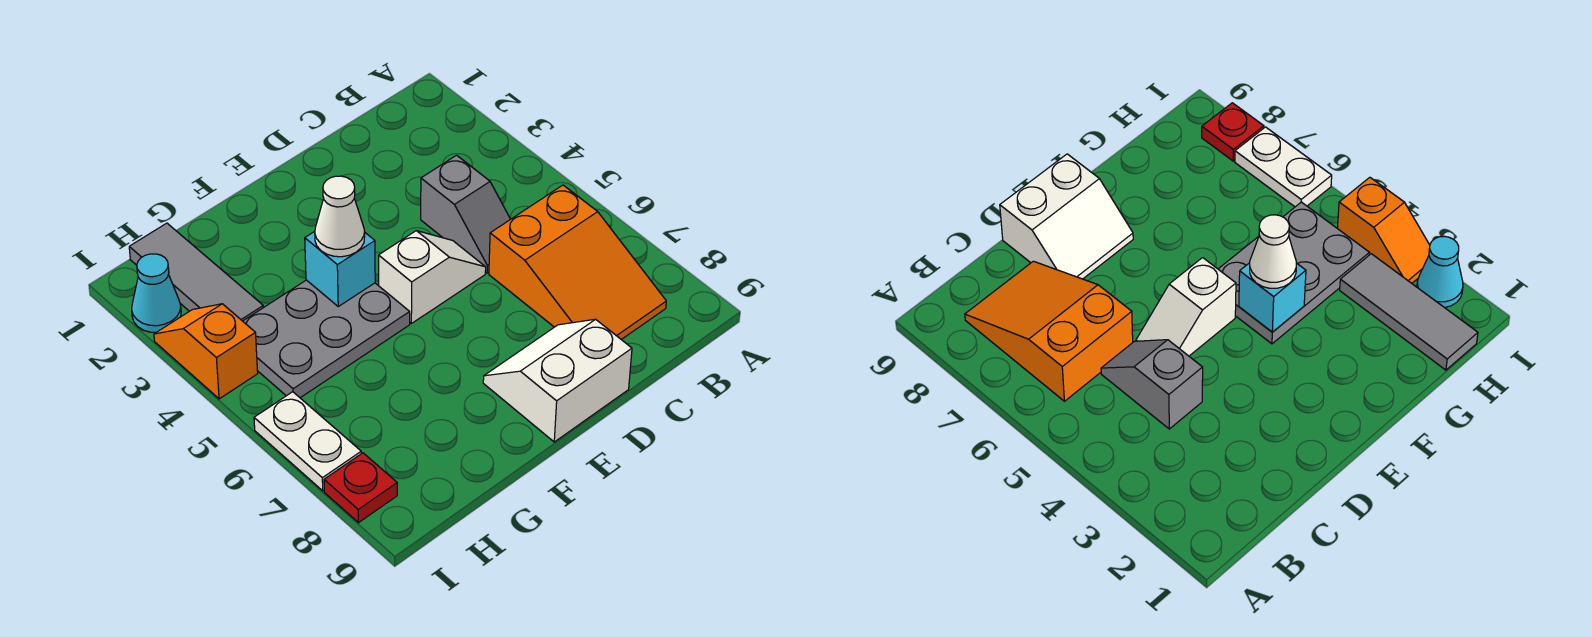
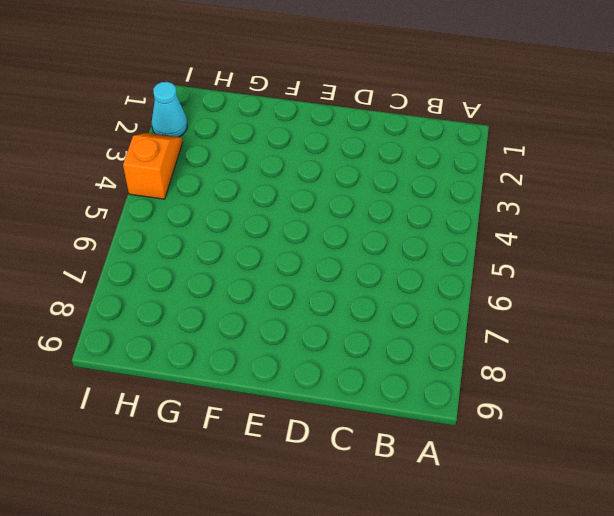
none -> orange 2x3 slope [489,185,666,339]
none -> grey 1x2 slope [421,155,510,273]
none -> white 1x2 slope [379,231,486,323]

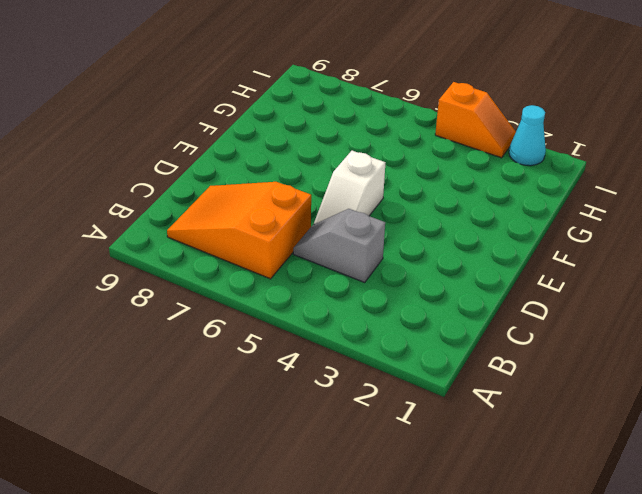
none -> white 2x2 slope [483,319,632,442]
none -> grey 2x3 plate [243,280,410,398]
none -> grey 1x3 tile [129,223,263,321]

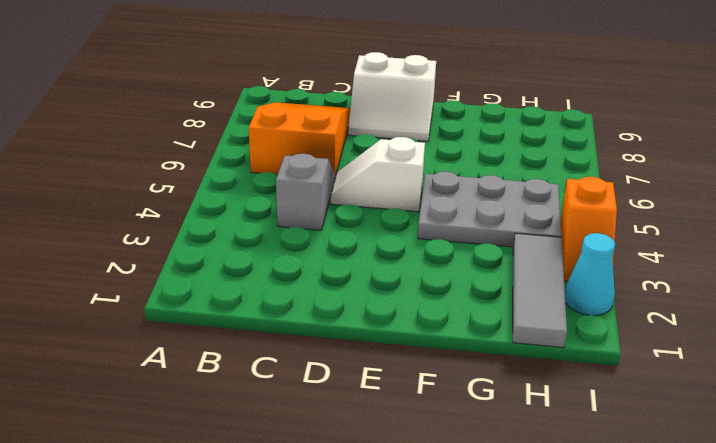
none -> white 1x2 plate [254,392,361,491]
none -> red 1x1 plate [324,453,397,523]
none -> cyan 1x1 brick [305,231,375,306]

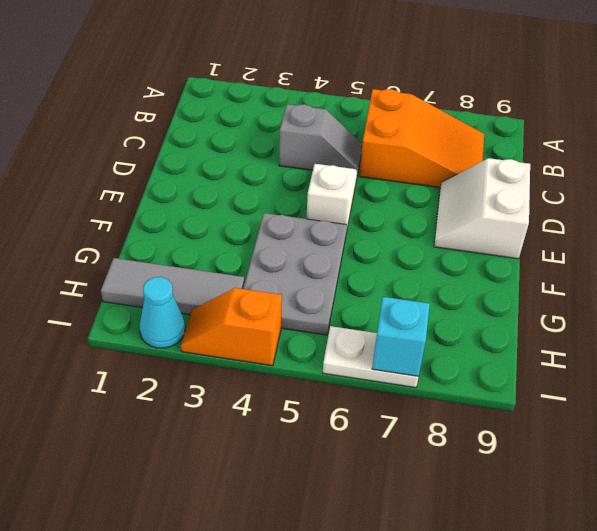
cyan 1x1 brick [372,297,430,376] -> cyan 1x1 brick moved to [305,231,375,306]
none -> red 1x1 plate [324,453,397,523]
none -> white 1x1 cone [315,176,365,257]

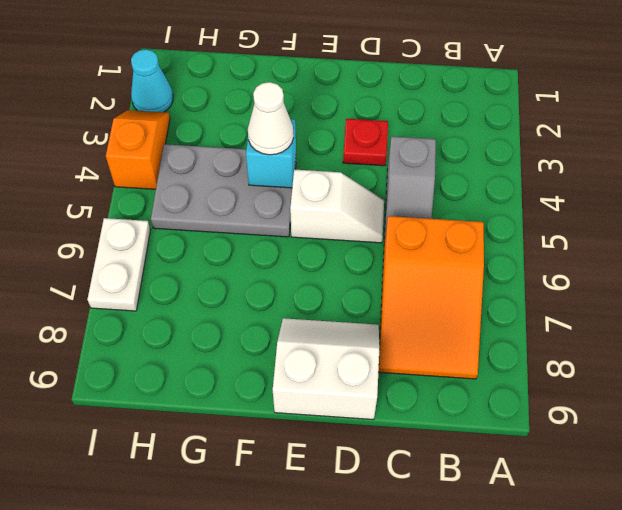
red 1x1 plate [343,119,388,166] -> red 1x1 plate moved to [324,453,397,523]
none -> grey 1x3 tile [129,223,263,321]

